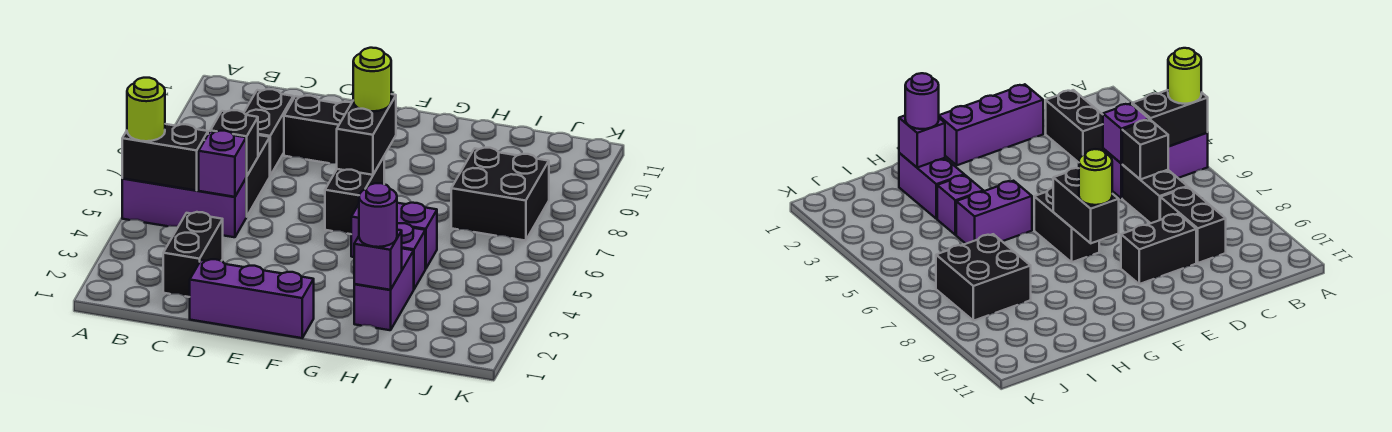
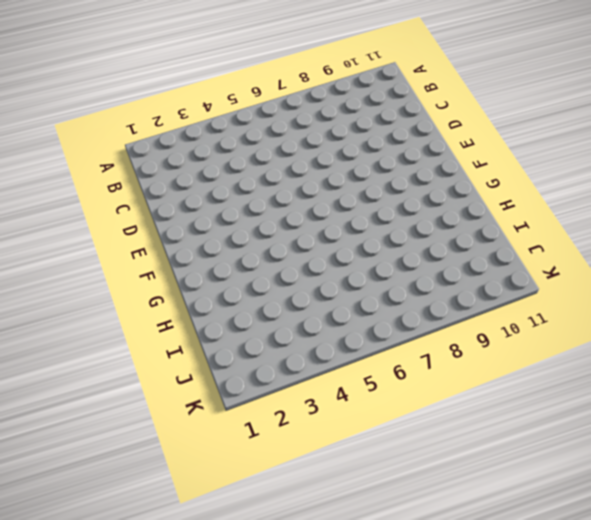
none -> purple 1x3 brick [122,179,246,237]
none -> black 1x2 brick [163,212,223,297]
none -> black 1x2 brick [246,135,270,217]

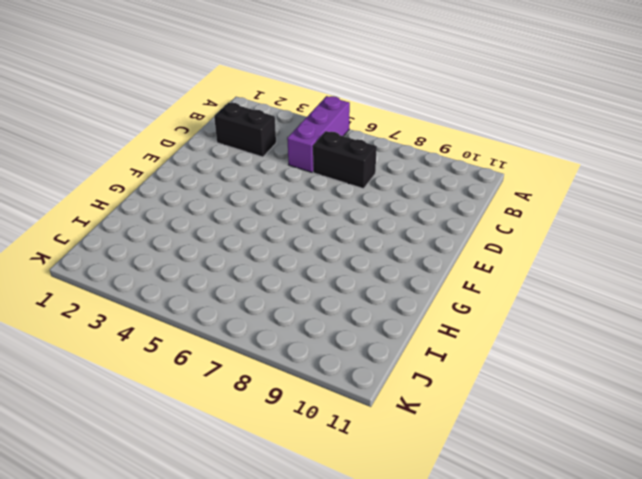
none -> black 1x2 brick [244,89,293,176]
none -> purple 1x3 brick [190,259,314,338]
none -> black 1x2 brick [284,96,351,163]

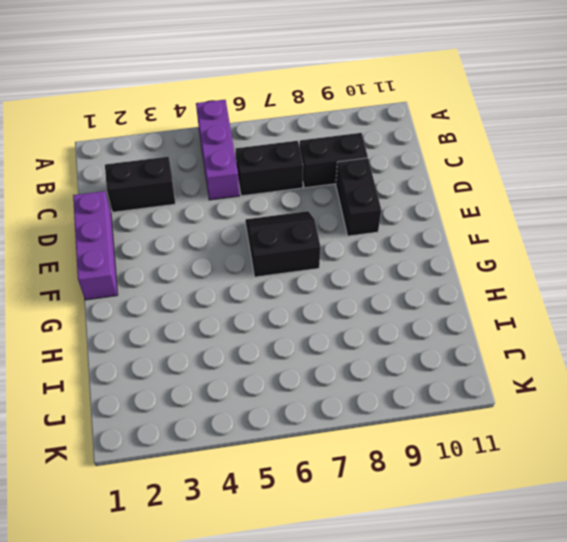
black 2x2 slope [245,211,321,277] -> black 1x2 brick [325,157,384,234]
none -> purple 1x2 brick [351,203,437,269]
none -> purple 1x2 brick [354,249,414,330]
none -> purple 1x1 brick [397,223,425,289]

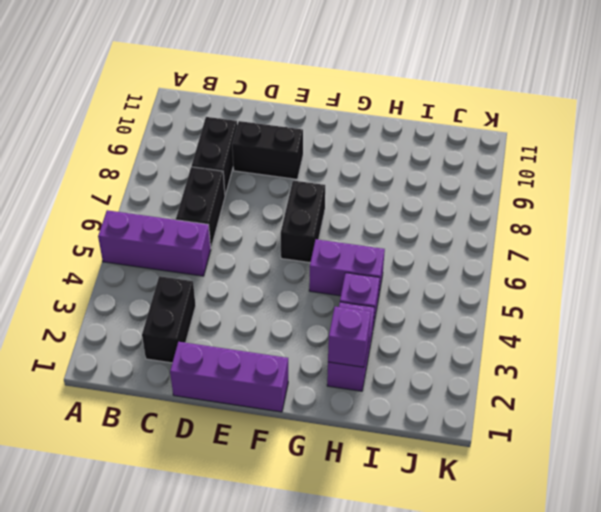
none -> black 2x2 brick [451,148,549,241]
none -> black 1x2 brick [122,124,208,191]
none -> purple 1x1 brick [199,131,246,197]

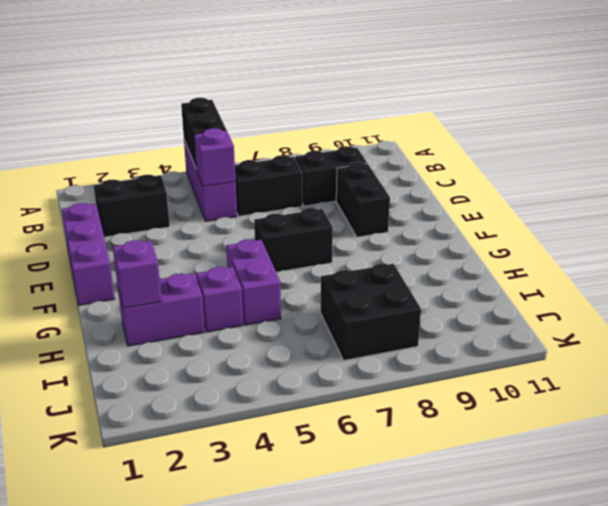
none -> black 1x1 brick [210,110,258,176]
none -> black 1x2 brick [337,94,396,175]
none -> lime 1x1 round brick [127,78,165,141]

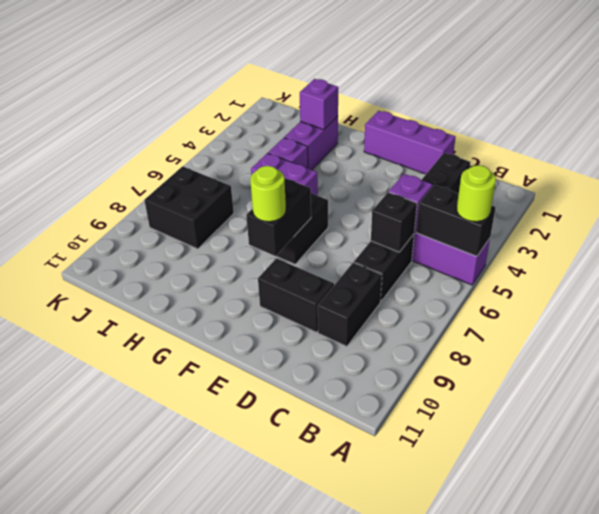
none -> purple 1x1 round brick [359,183,397,247]

